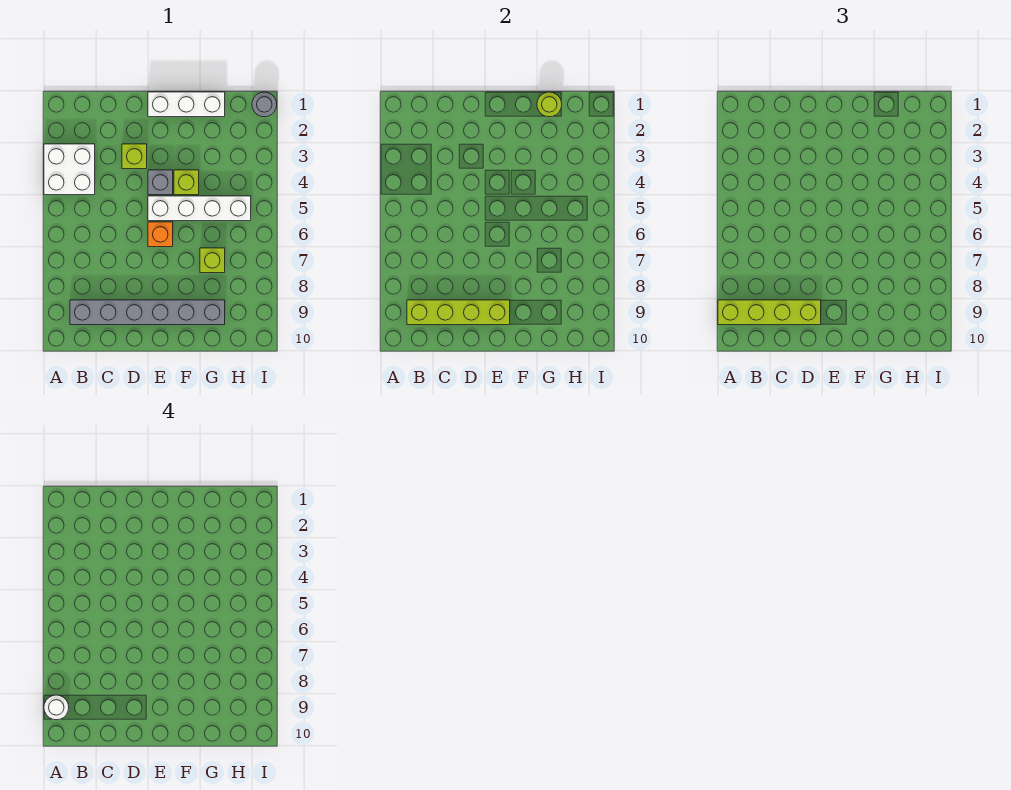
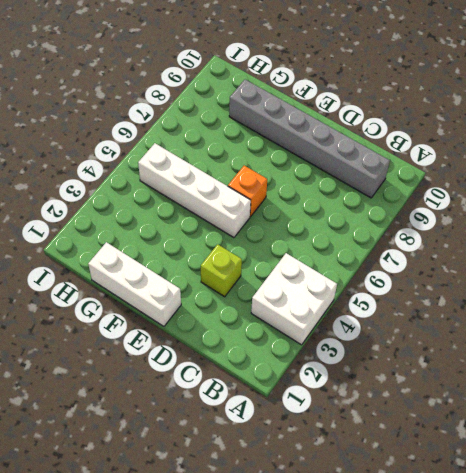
none -> grey 1x1 brick [148,170,173,195]
none -> lime 1x1 brick [174,170,199,195]
none -> lime 1x1 brick [200,248,225,273]

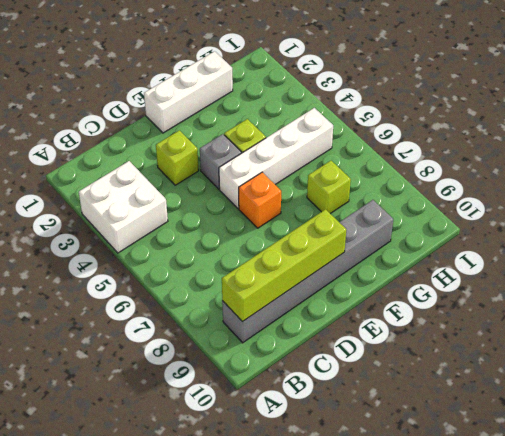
none -> grey 1x1 round brick [252,92,277,117]
none -> lime 1x1 round brick [537,92,562,117]
none -> lime 1x4 brick [718,300,821,325]

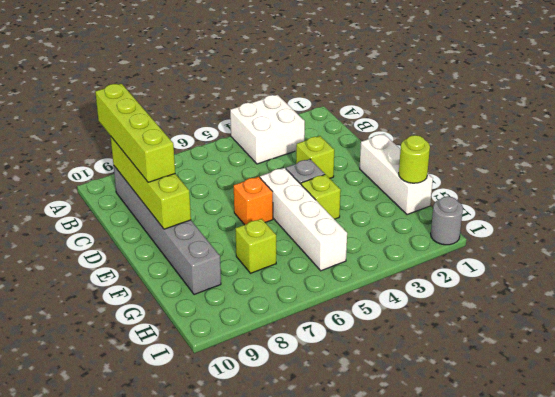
none -> white 1x1 round brick [44,695,69,720]

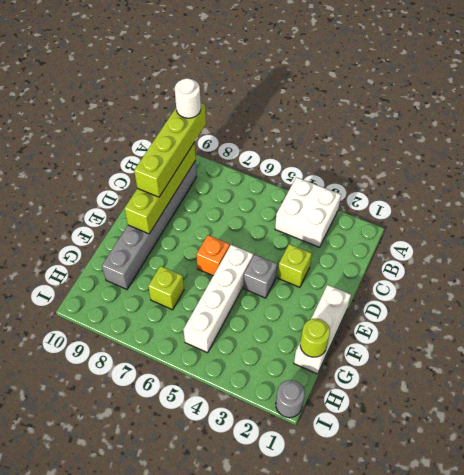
none -> lime 1x1 brick [174,170,199,195]

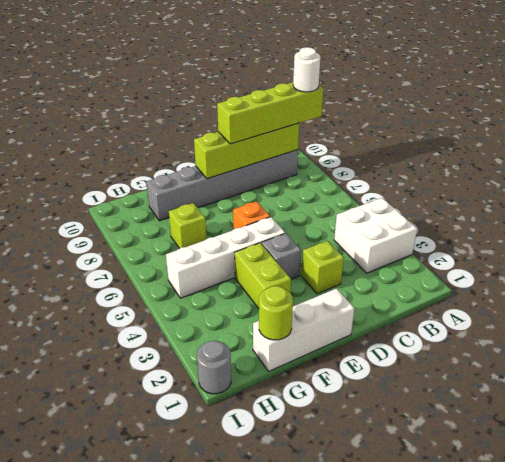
lime 1x2 brick [235,243,291,308] -> lime 1x1 brick [174,170,199,195]

